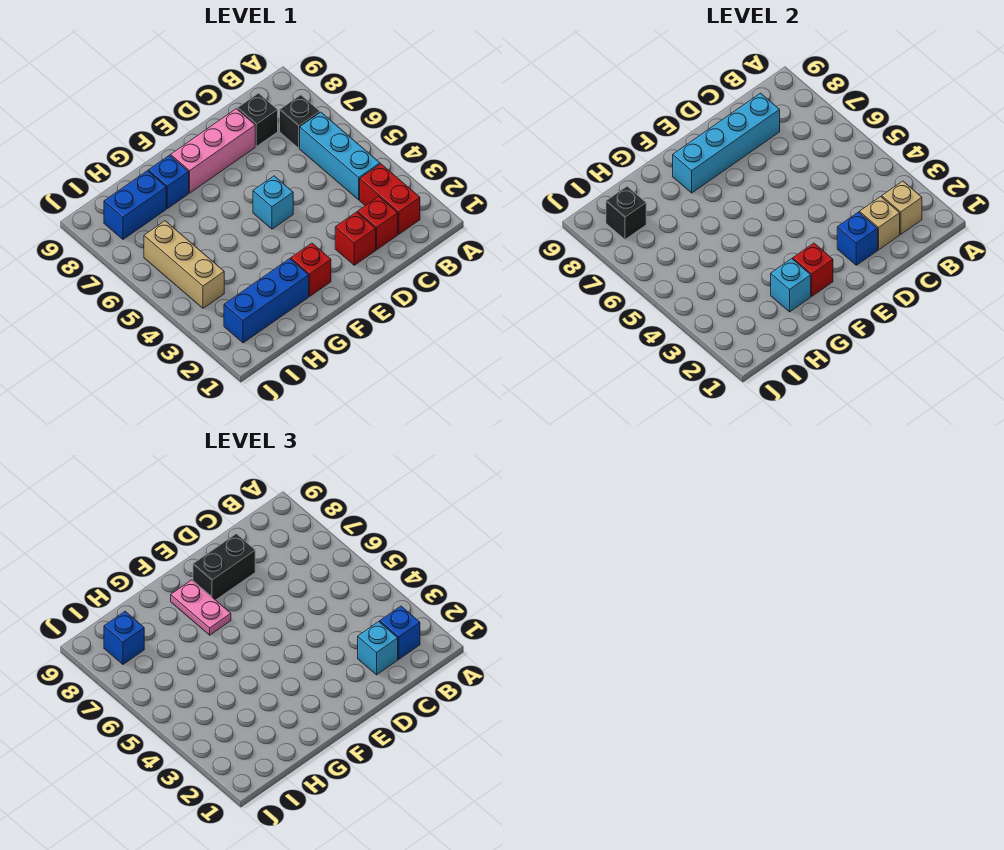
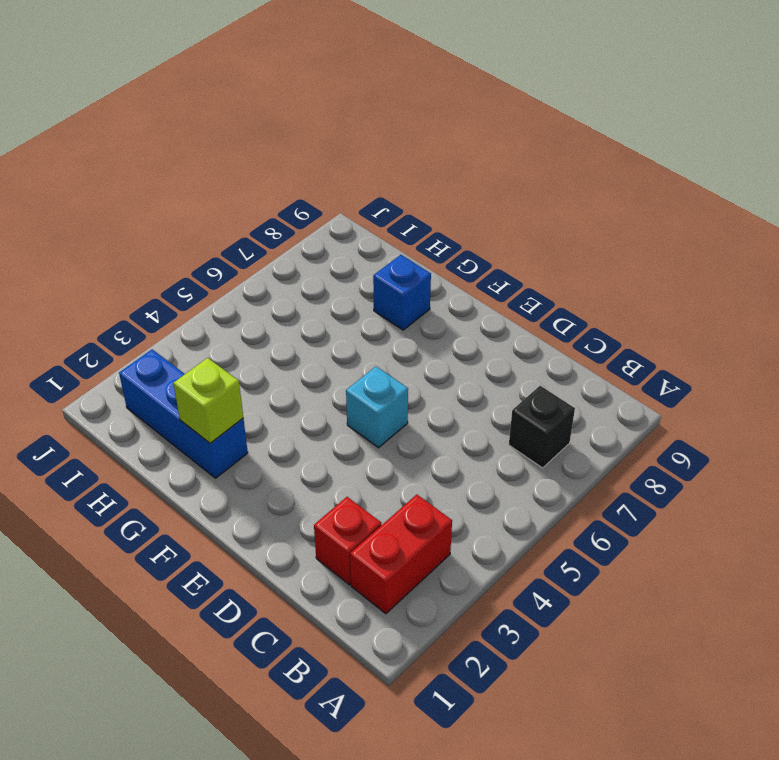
lime 1x1 brick [173,358,243,443] -> cyan 1x1 brick [771,259,811,312]
none -> cyan 1x3 brick [300,112,380,200]
none -> black 1x1 brick [237,93,278,146]
none -> red 1x1 brick [335,212,376,265]

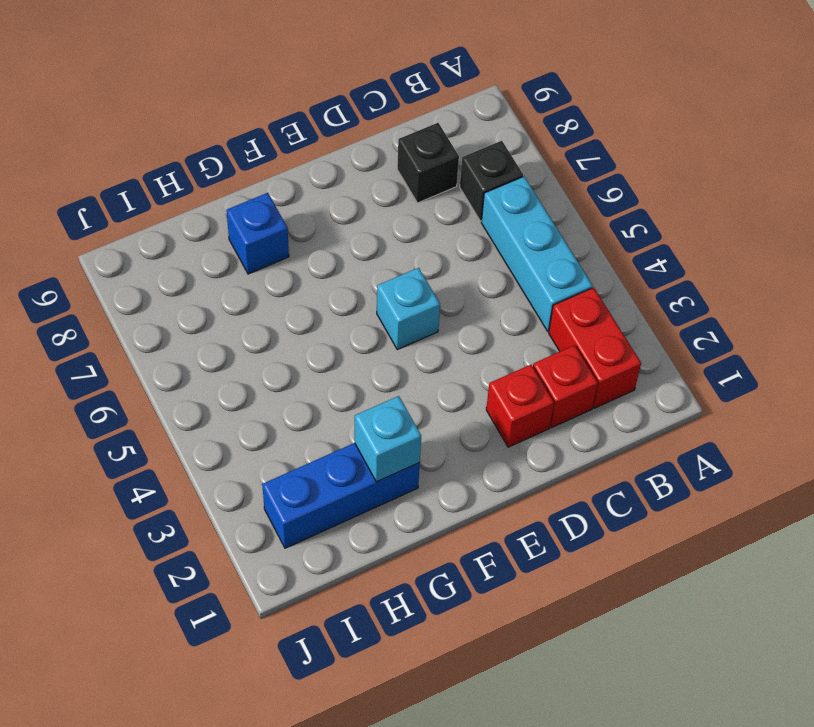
none -> pink 1x3 brick [171,109,255,193]
none -> red 1x1 brick [291,243,331,296]
none -> blue 1x2 brick [104,171,166,239]

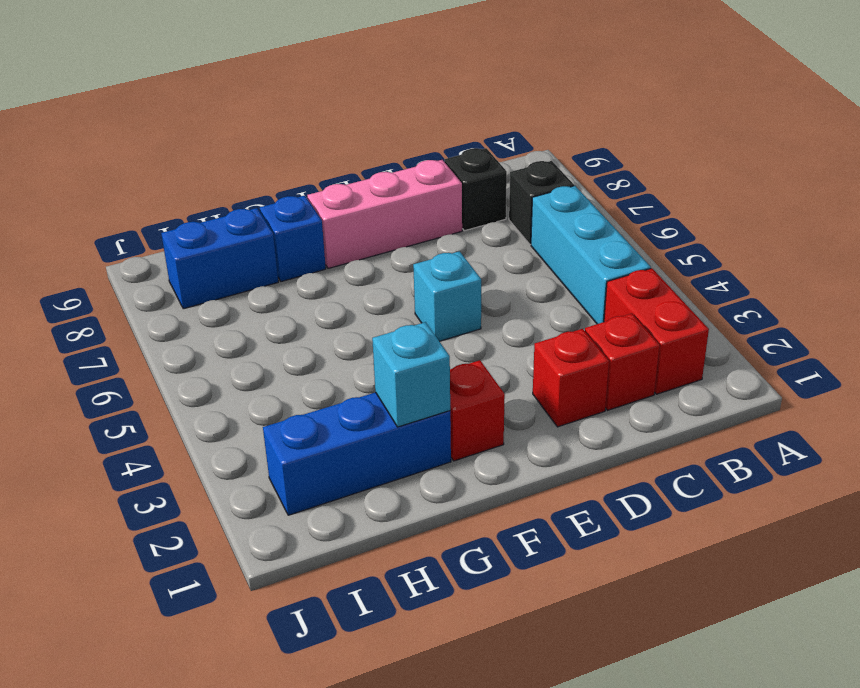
none -> tan 1x3 brick [144,221,224,308]
none -> tan 1x1 brick [882,181,922,234]
none -> tan 1x1 brick [860,197,900,250]

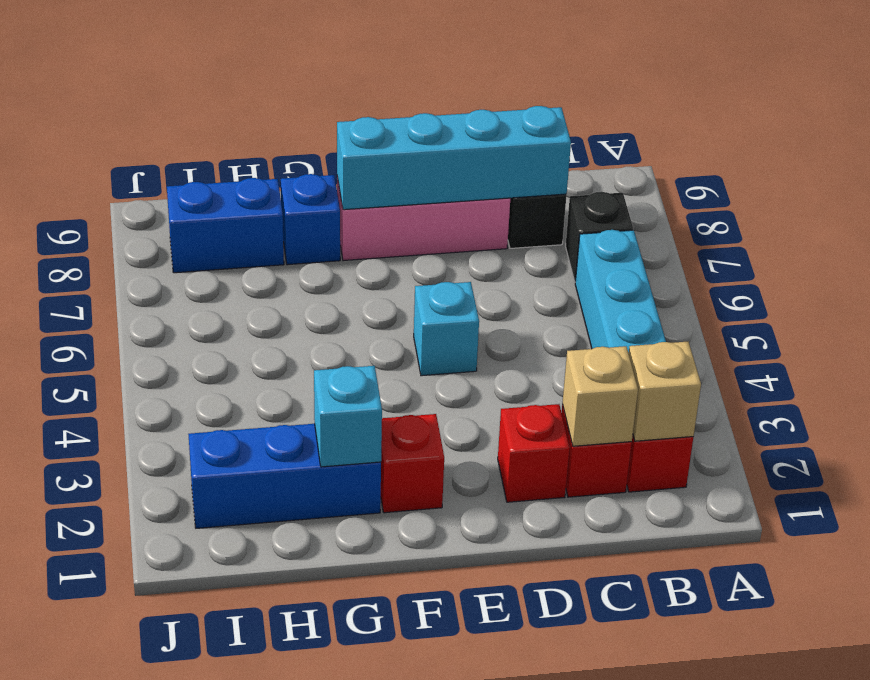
none -> tan 1x3 brick [144,221,224,308]
none -> blue 1x1 brick [837,212,878,265]
none -> red 1x1 brick [793,243,833,296]

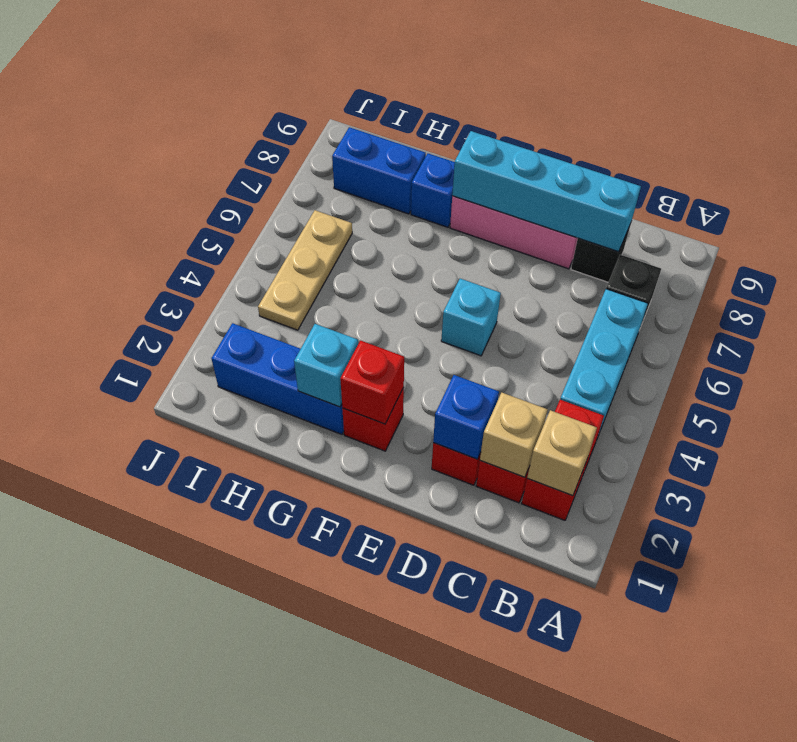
tan 1x3 plate [258,210,352,330] -> tan 1x3 brick [144,221,224,308]
none -> black 1x1 brick [606,186,646,239]
none -> blue 1x1 brick [380,606,420,659]
none -> cyan 1x1 brick [358,622,398,675]

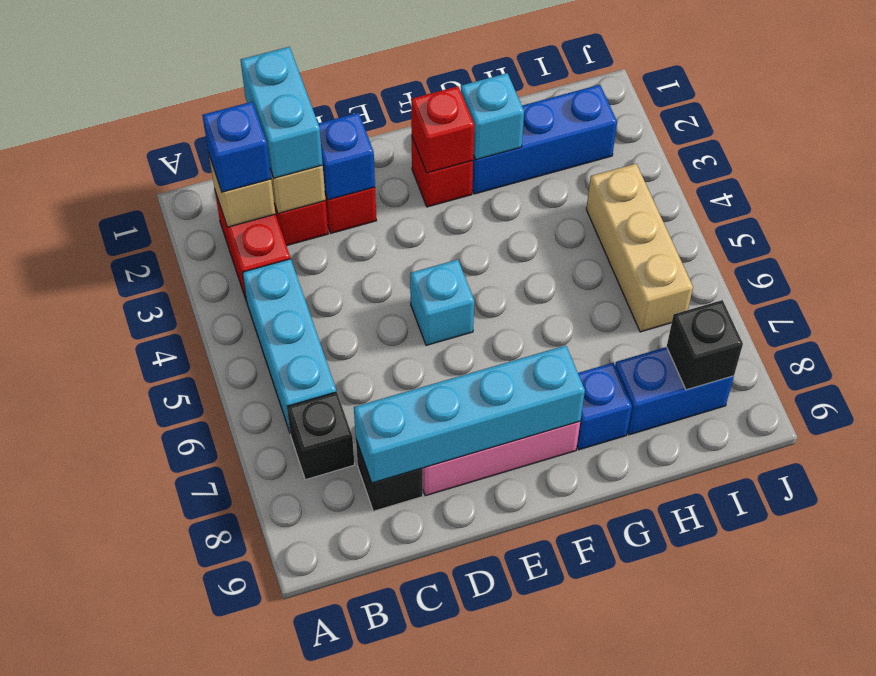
cyan 1x2 brick [241,47,323,178] -> cyan 1x1 brick [358,622,398,675]
none -> black 1x2 brick [193,534,255,600]
none -> pink 1x2 plate [171,580,231,635]
none -> blue 1x1 brick [104,611,144,664]

